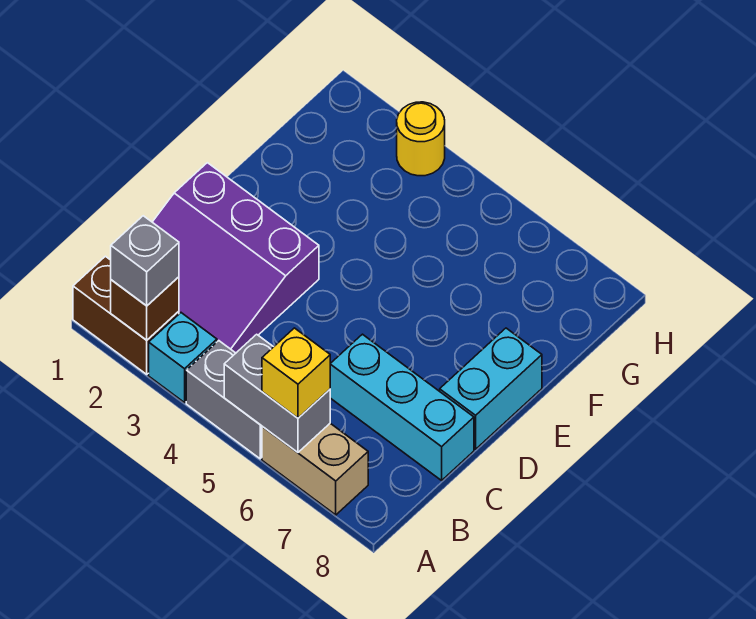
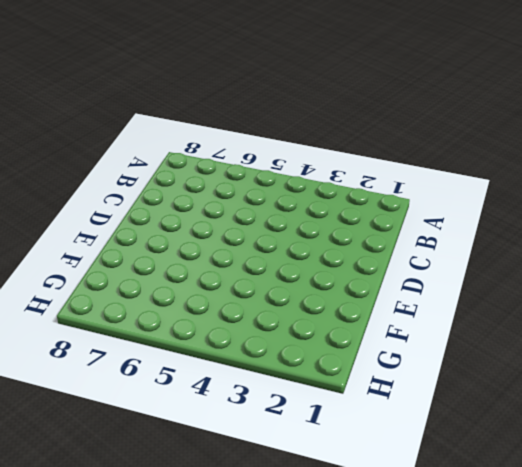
none -> brown 1x2 brick [73,256,179,374]
none -> cyan 1x1 brick [149,313,217,403]
none -> grey 1x2 brick [186,341,262,459]

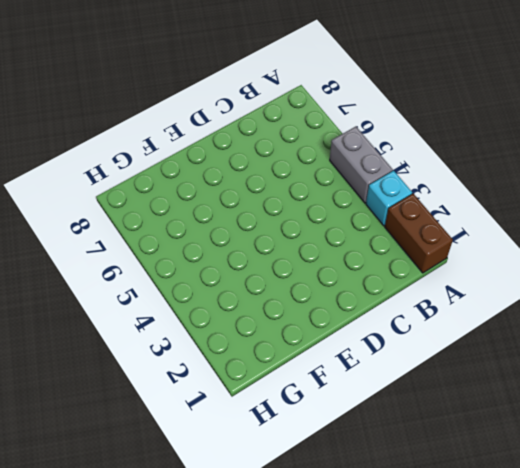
none -> tan 1x2 brick [262,423,368,515]
none -> purple 3x3 slope [153,163,319,353]
none -> cyan 1x3 brick [330,334,474,480]

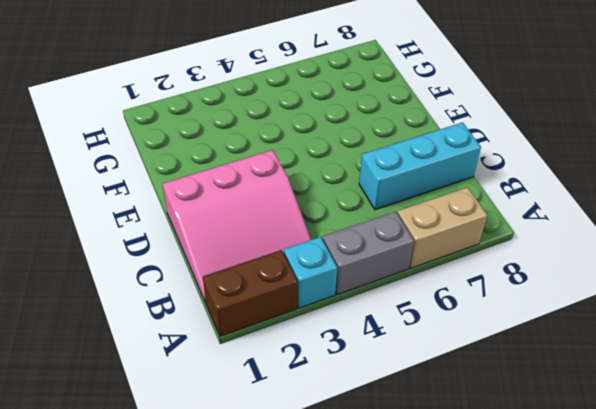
pink 3x3 slope [163,150,311,303] -> purple 3x3 slope [153,163,319,353]
none -> cyan 1x2 brick [440,328,542,449]
none -> yellow 1x1 round brick [397,102,445,176]
none -> brown 1x1 brick [111,277,179,340]

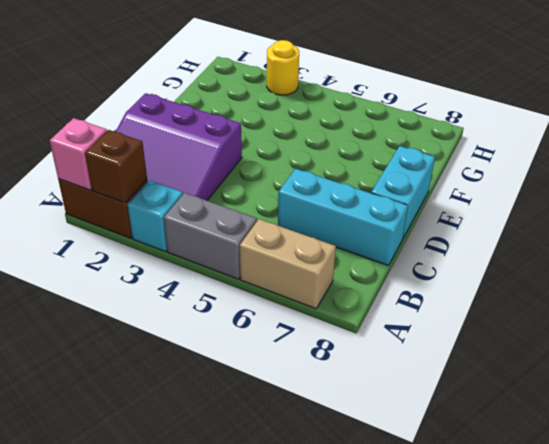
pink 1x1 brick [50,118,107,190] -> none
none -> grey 1x2 brick [224,334,330,452]
none -> grey 1x1 brick [111,216,179,306]
none -> yellow 1x1 brick [262,328,330,418]

